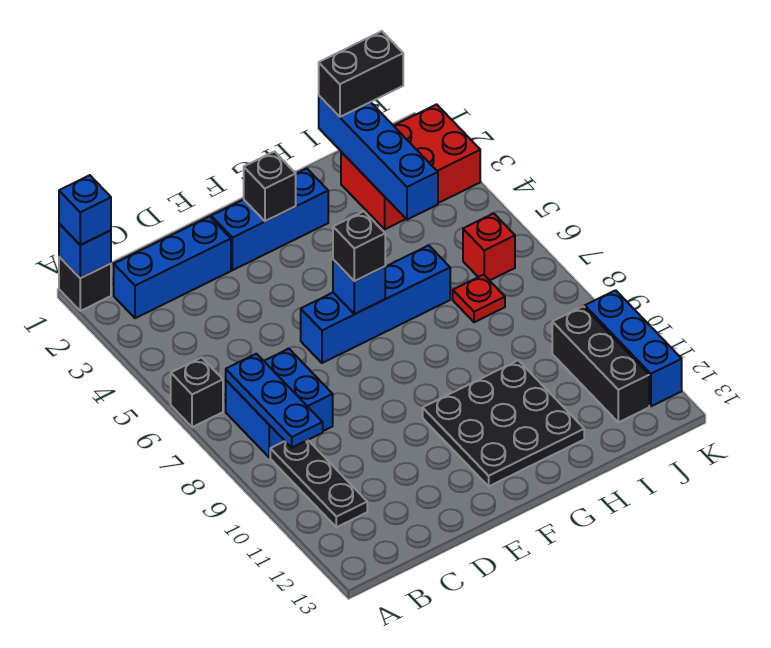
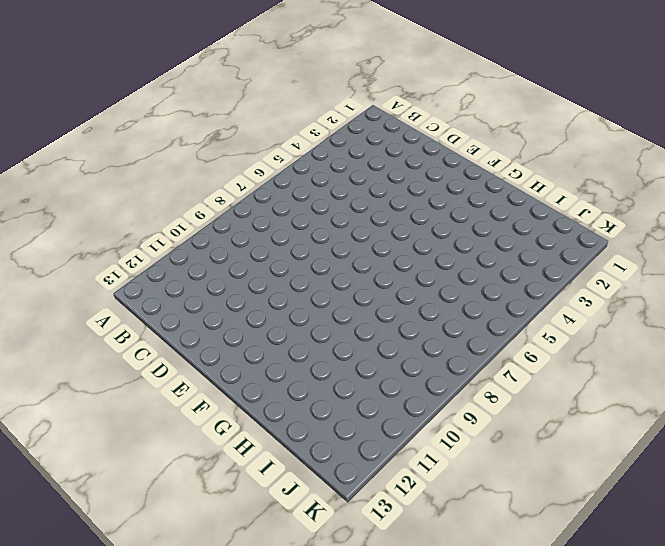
none -> black 1x1 brick [59,257,111,311]
none -> black 1x1 brick [171,357,223,427]
none -> blue 1x3 brick [114,217,231,318]

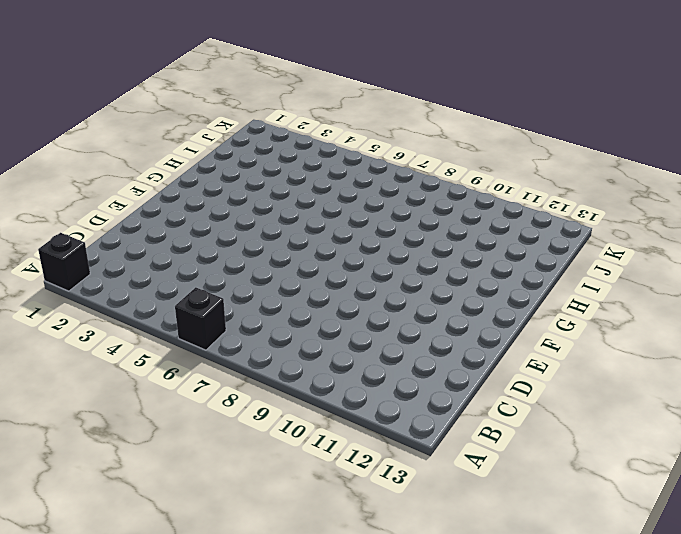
none -> blue 1x3 brick [114,217,231,318]
none -> blue 2x2 brick [226,349,333,458]
none -> black 1x3 plate [270,440,367,527]

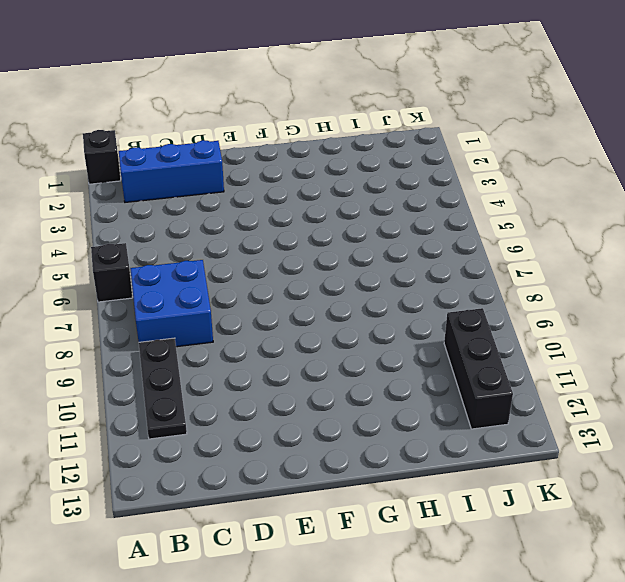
none -> blue 1x3 brick [211,169,328,270]
none -> blue 1x4 brick [301,245,450,363]
none -> black 3x3 plate [423,360,584,486]

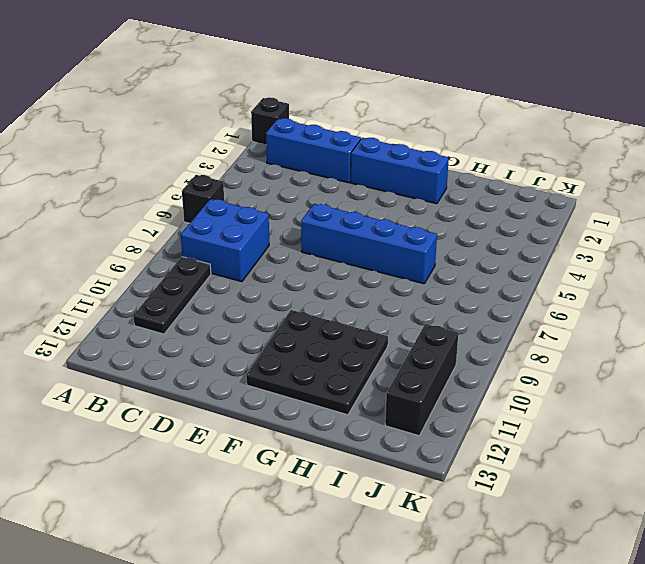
none -> red 2x3 brick [341,104,480,229]
none -> red 1x1 plate [453,275,505,322]
none -> red 1x1 brick [463,213,515,281]

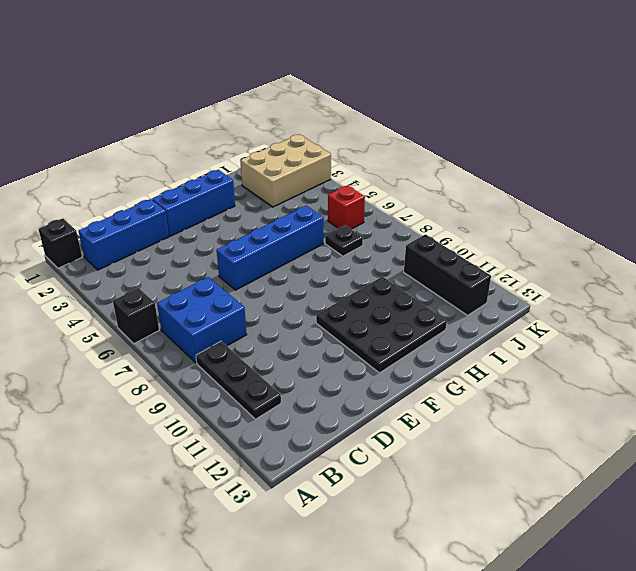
tan 2x3 brick [240,135,331,207] -> red 2x3 brick [341,104,480,229]
black 1x1 plate [325,225,363,256] -> red 1x1 plate [453,275,505,322]
none -> blue 1x3 brick [585,290,682,406]
none -> blue 1x1 brick [59,224,111,278]
none -> blue 1x3 plate [226,354,323,448]

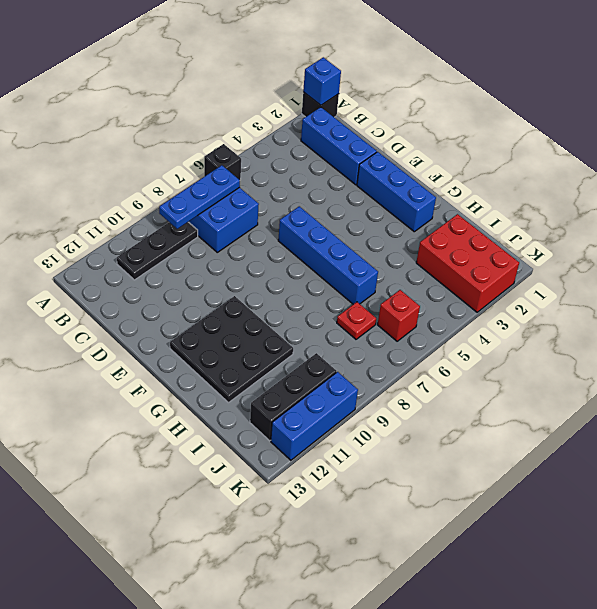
none -> black 1x1 brick [244,152,296,221]
none -> blue 1x1 brick [333,260,385,314]
none -> blue 1x4 brick [319,96,438,220]

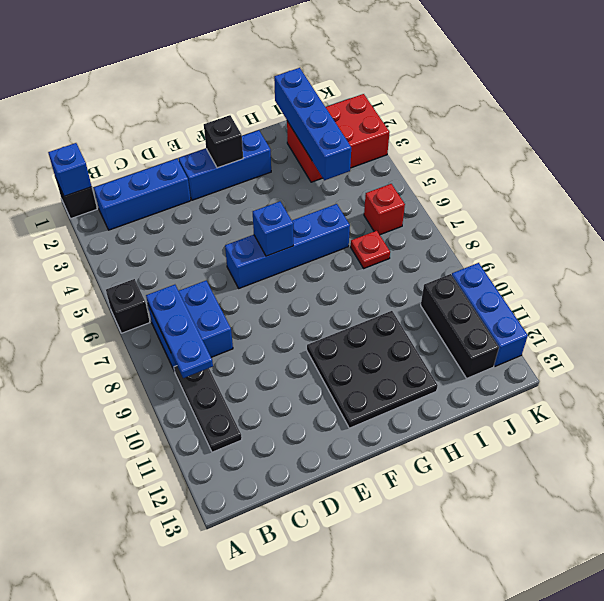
none -> blue 1x1 brick [59,175,111,245]
none -> black 1x1 brick [333,211,385,281]
none -> black 1x2 brick [319,31,403,117]

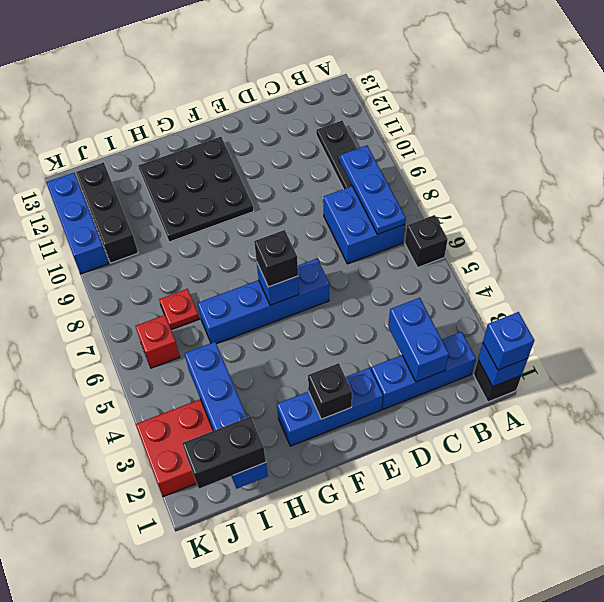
blue 1x2 brick [388,298,449,382] -> none

